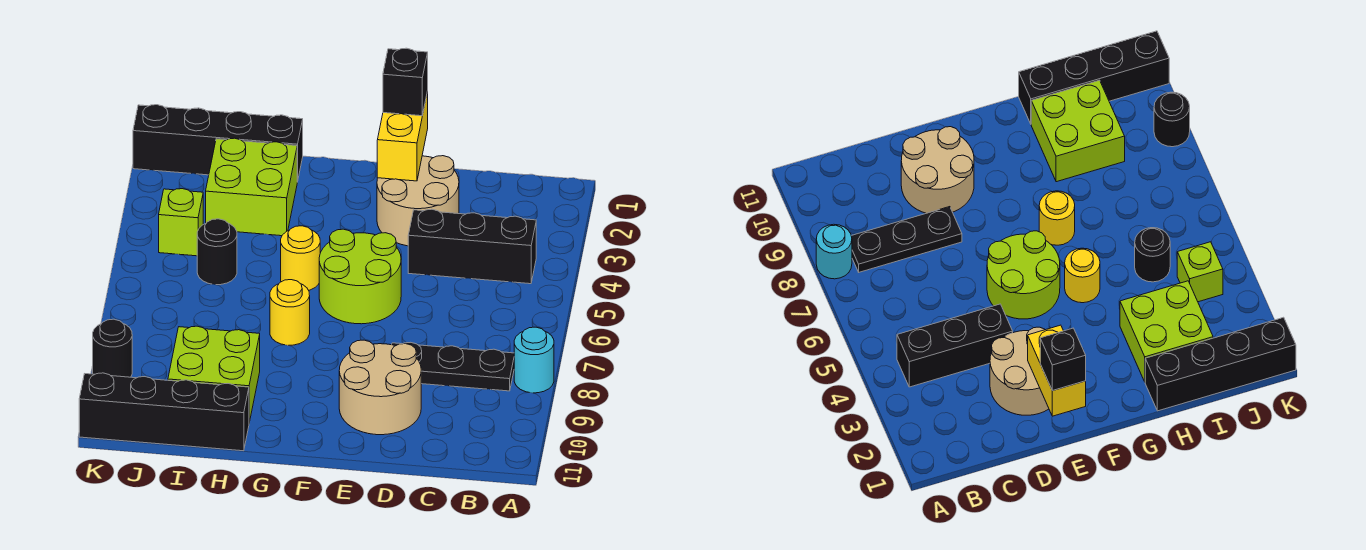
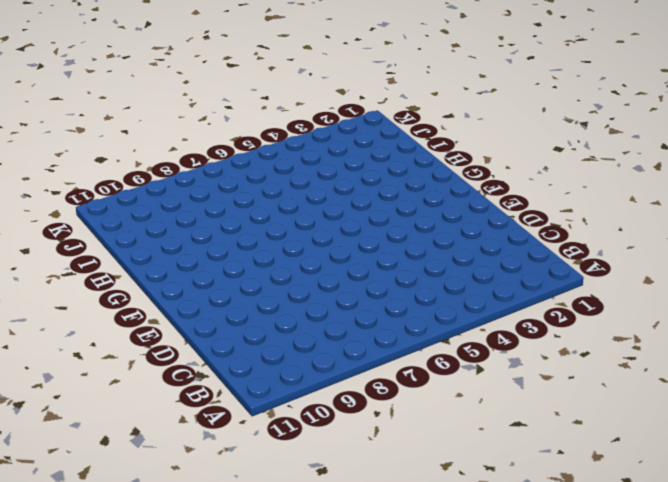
none -> cyan 1x1 round brick [514,327,554,393]
none -> black 1x3 brick [408,209,536,284]
none -> black 1x3 plate [392,342,514,391]

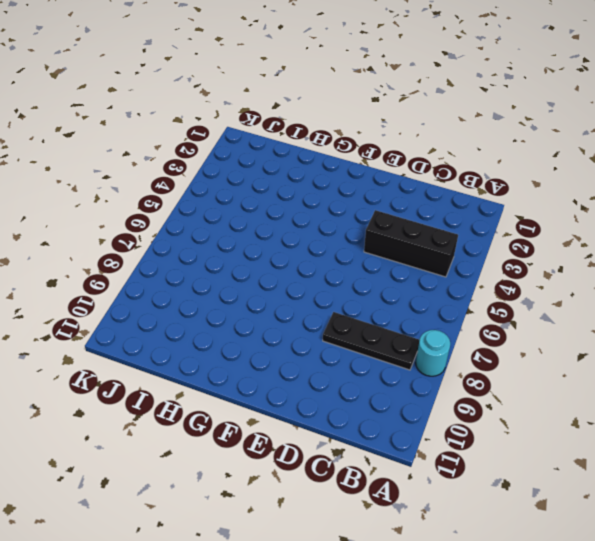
none -> tan 2x2 round brick [377,156,459,246]
none -> tan 2x2 round brick [339,340,421,435]
none -> lime 2x2 round brick [319,229,401,324]

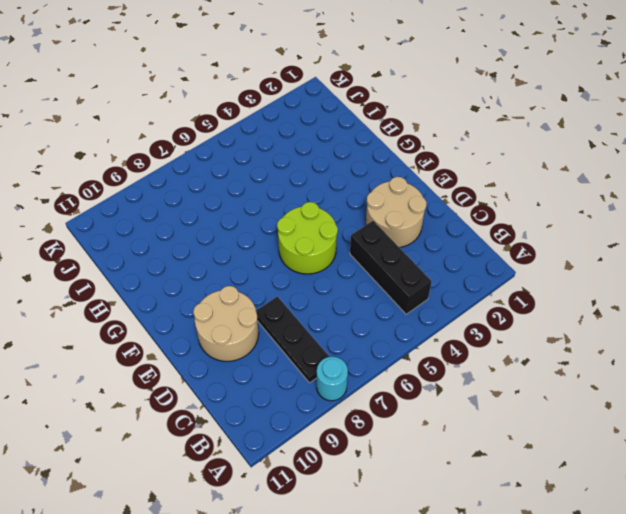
none -> yellow 1x1 round brick [281,226,320,290]
none -> yellow 1x1 round brick [270,280,310,345]
none -> black 1x4 brick [133,105,303,182]

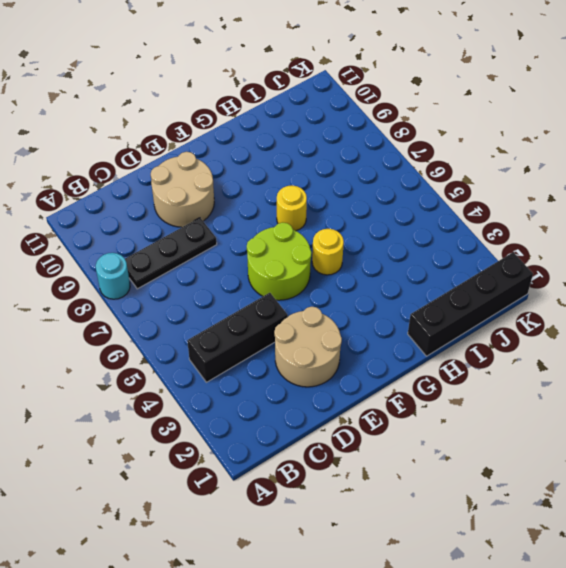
none -> lime 2x2 brick [206,138,297,236]
none -> lime 2x2 brick [168,326,260,422]
none -> black 1x4 brick [79,373,249,451]

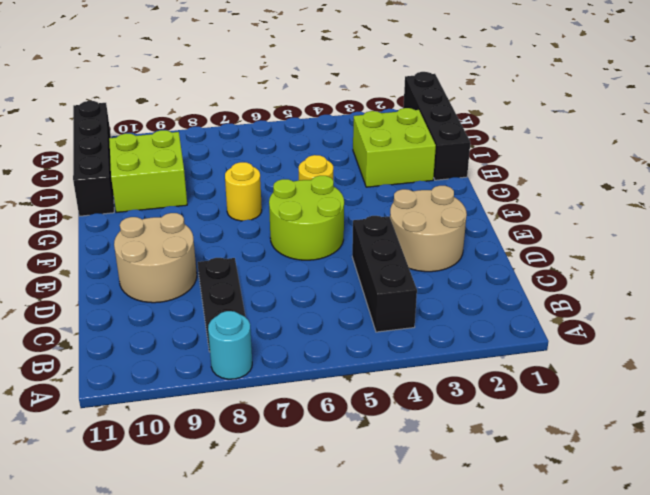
none -> black 1x1 round brick [197,219,237,285]
none -> lime 1x1 brick [159,189,203,256]
none -> black 1x1 round brick [93,319,132,377]

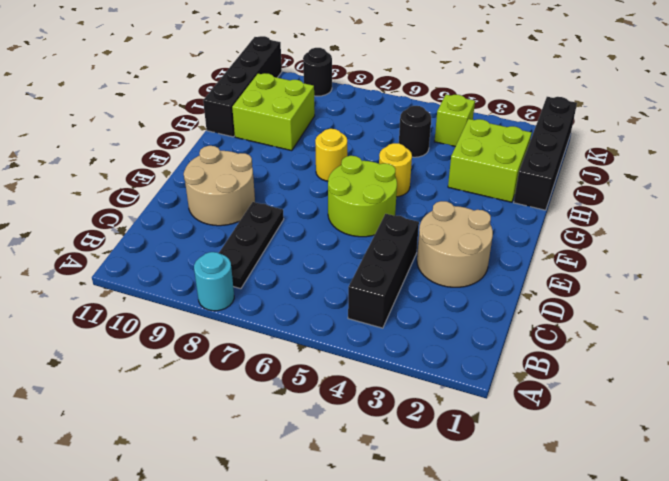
none -> yellow 1x2 brick [377,91,428,181]
none -> black 1x1 brick [383,48,428,116]

